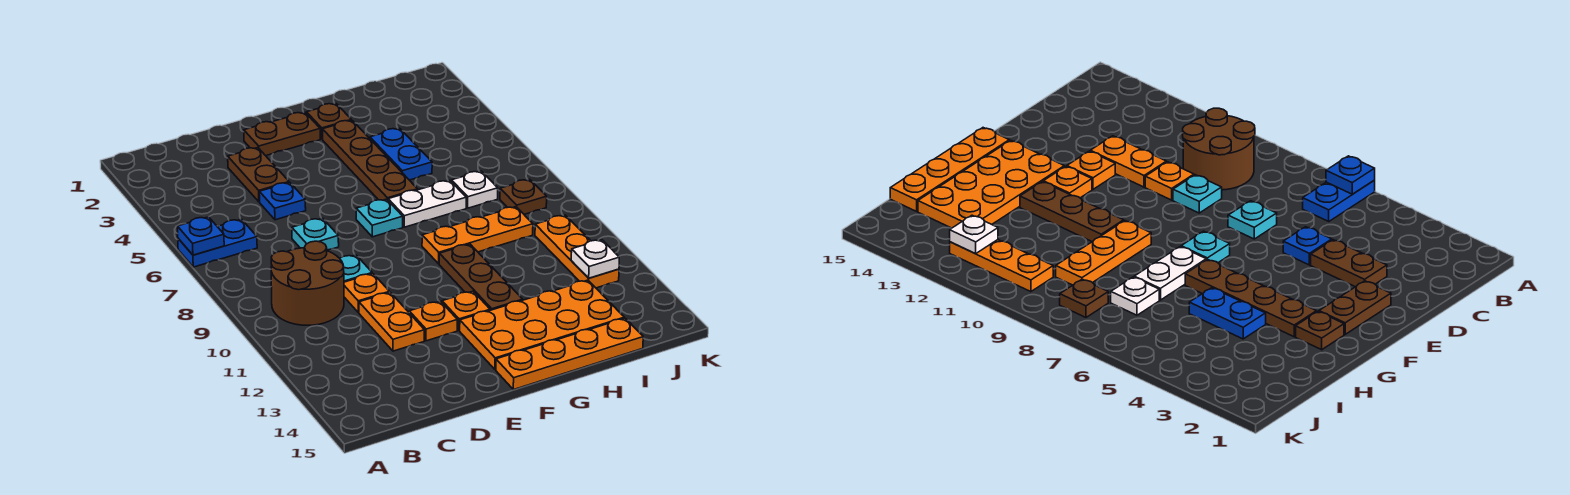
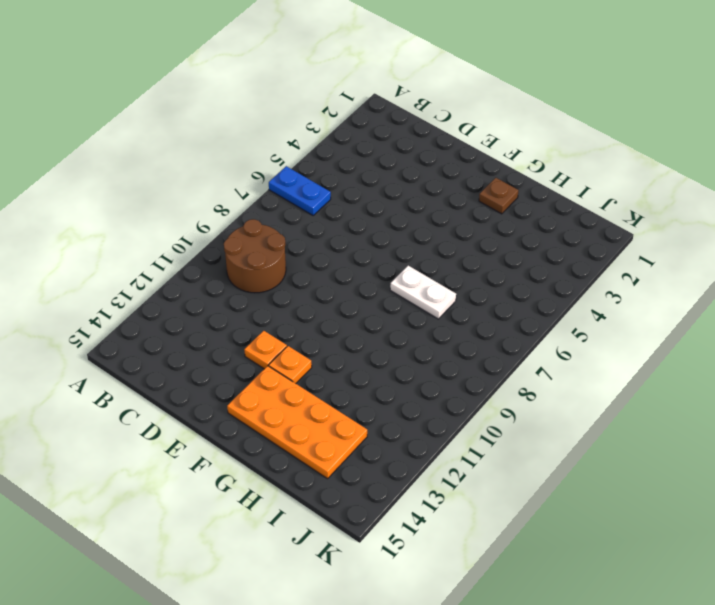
none -> brown 1x2 plate [228,148,289,202]
none -> blue 1x1 plate [259,183,306,220]
none -> cyan 1x1 plate [292,218,339,250]

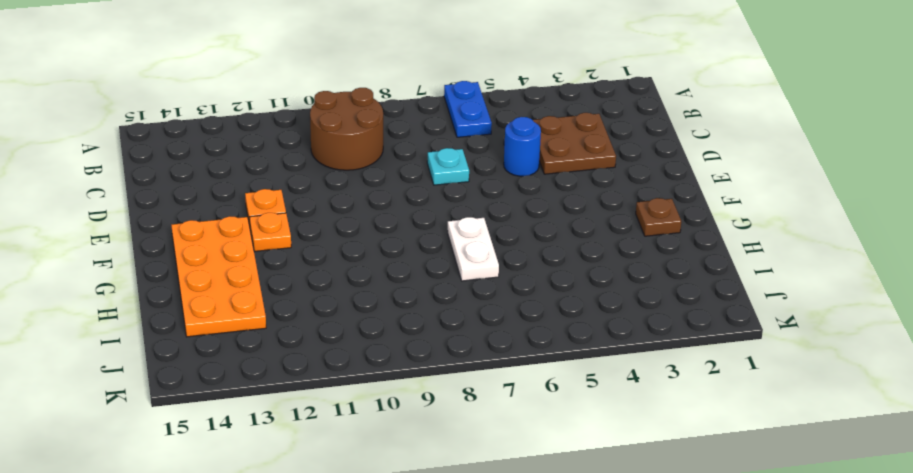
brown 2x2 plate [533,113,616,174] -> brown 1x2 plate [228,148,289,202]
blue 1x1 round brick [504,117,541,176] -> blue 1x1 plate [259,183,306,220]
none -> cyan 1x1 plate [340,255,372,282]
none -> orange 1x1 plate [344,274,389,312]
none -> orange 1x2 plate [359,292,424,351]

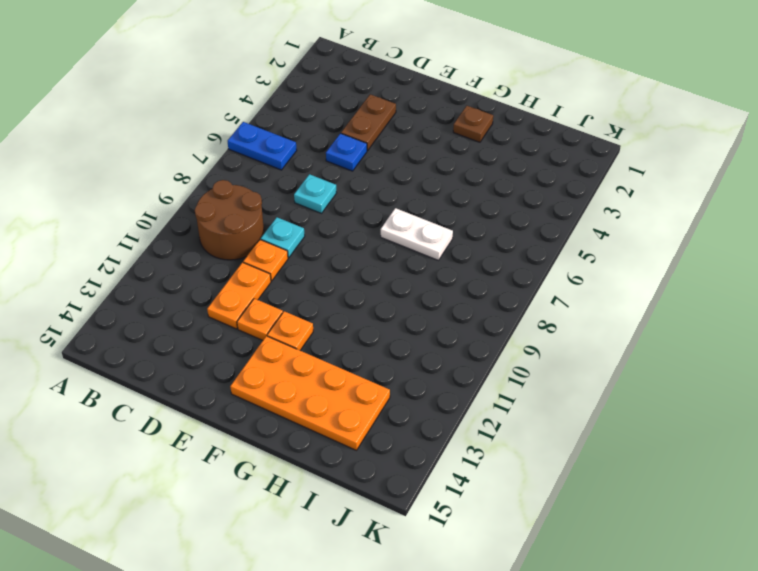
none -> brown 1x2 plate [244,112,320,156]
none -> cyan 1x1 plate [356,199,403,237]
none -> orange 1x4 plate [496,318,643,390]

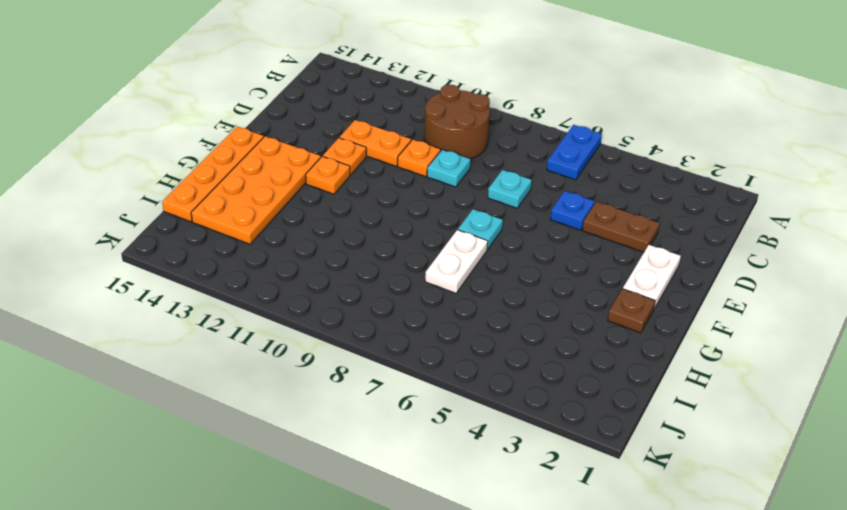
white 1x2 plate [623,245,681,309] -> brown 1x2 plate [244,112,320,156]
none -> brown 1x4 plate [322,120,418,200]
none -> orange 1x3 plate [422,207,533,264]
none -> brown 1x3 plate [439,244,523,310]

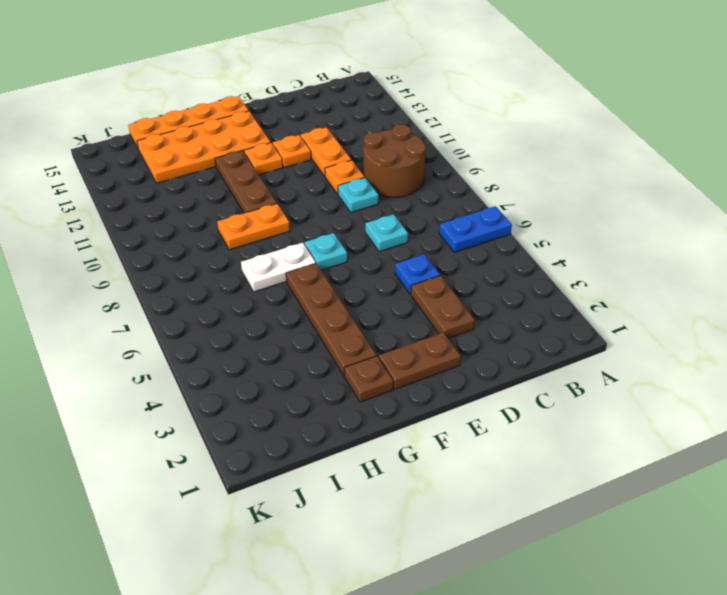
orange 1x2 plate [217,204,290,250] -> orange 1x3 plate [422,207,533,264]
none -> blue 1x2 plate [370,128,432,180]
none -> white 1x1 plate [451,171,498,208]
none -> brown 1x1 plate [500,179,547,214]

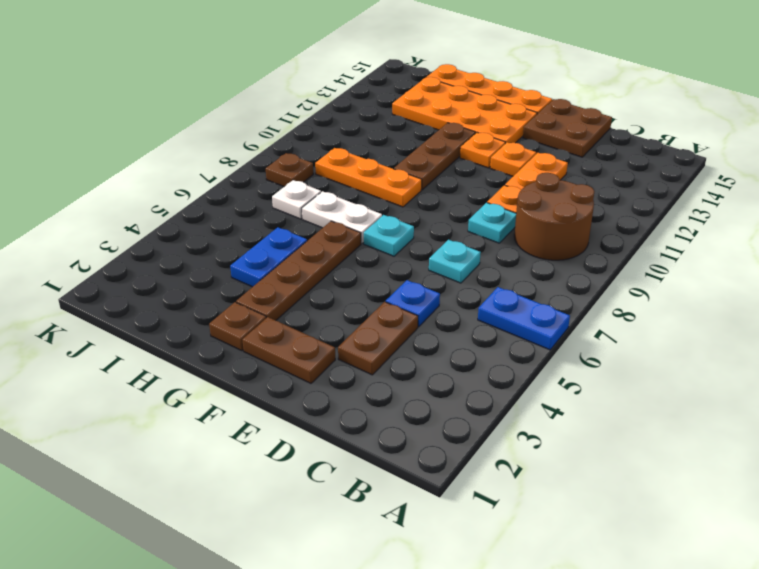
brown 2x2 plate [523,99,612,157] -> none
none -> orange 1x3 plate [535,215,619,288]
none -> blue 1x1 plate [177,217,224,255]
none -> white 1x1 plate [571,240,619,278]

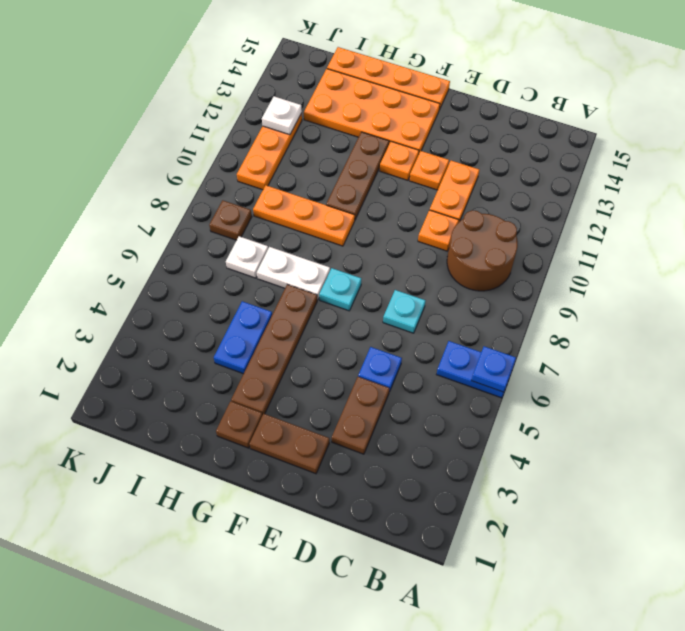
none -> cyan 1x1 plate [340,255,372,282]

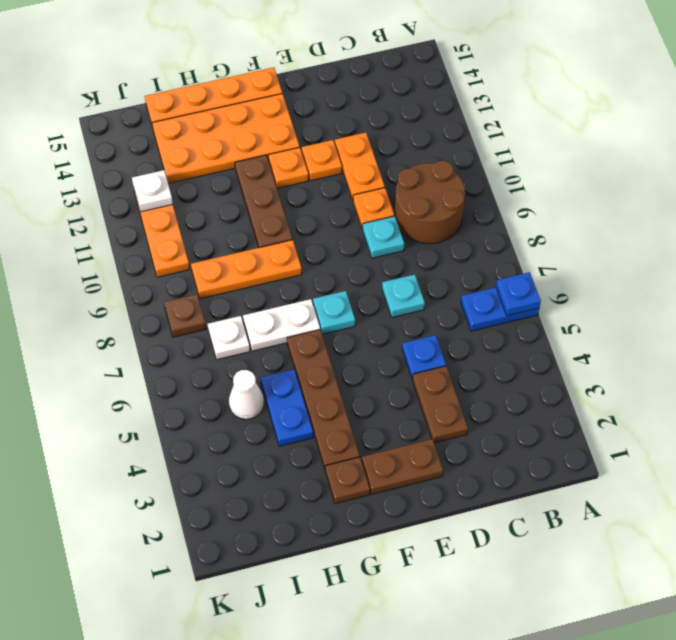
white 1x1 cone [229,370,264,419] -> none

